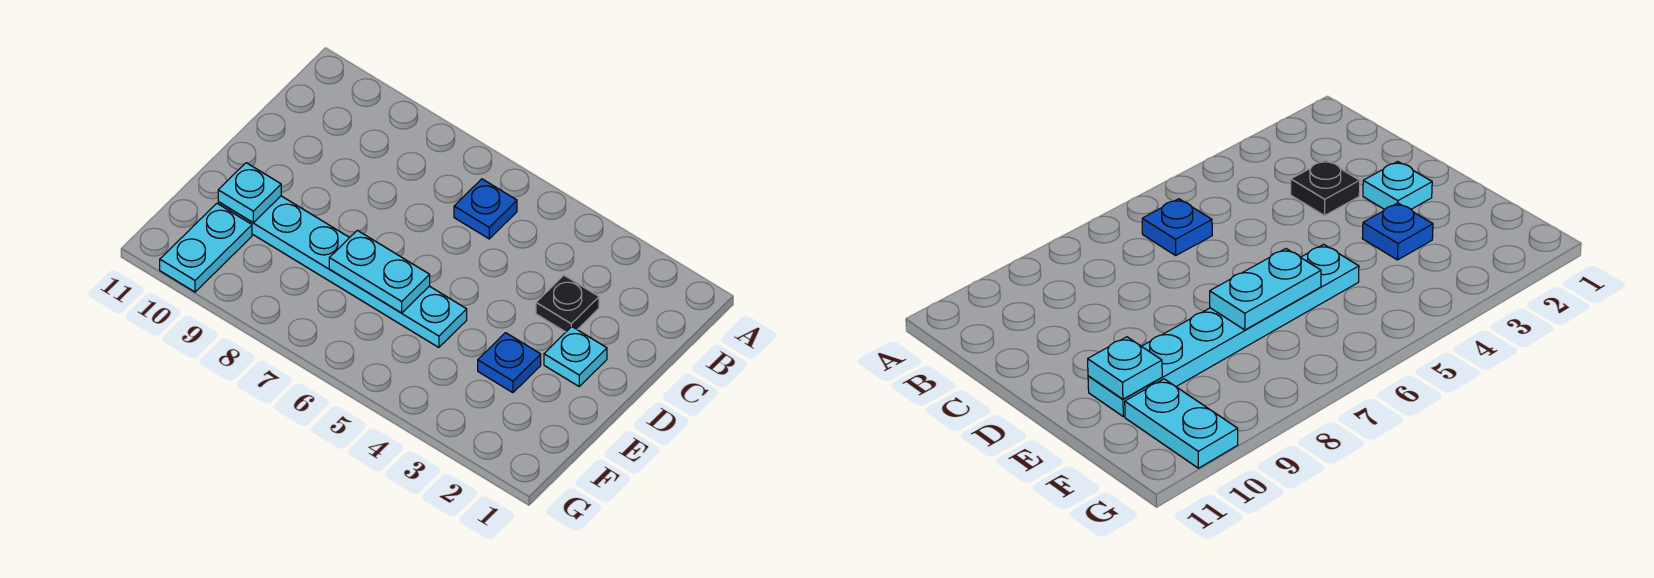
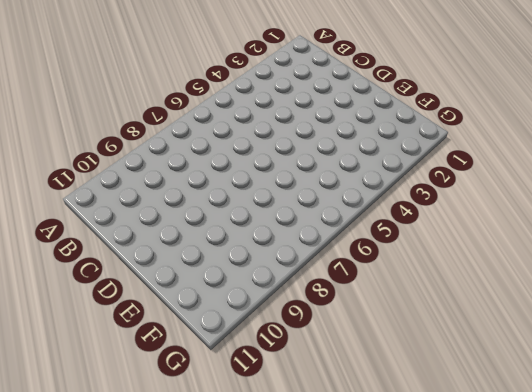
none -> blue 1x1 plate [454,179,517,239]
none -> black 1x1 plate [536,275,599,332]

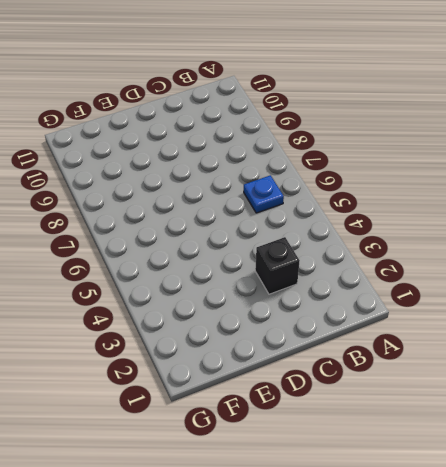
black 1x1 brick [255,237,300,294] -> black 1x1 plate [536,275,599,332]
none -> cyan 1x1 plate [544,327,607,386]
none -> blue 1x1 plate [478,333,541,393]

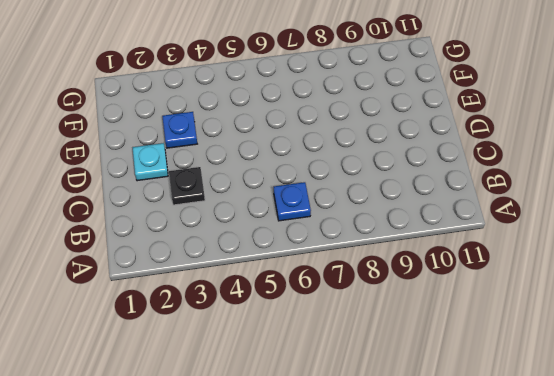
none -> cyan 1x6 plate [218,196,467,348]
none -> cyan 1x2 plate [160,203,252,292]

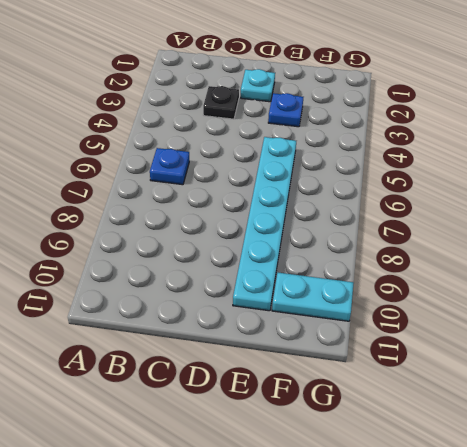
none -> cyan 1x2 plate [329,230,430,313]
none -> cyan 1x1 plate [218,163,281,223]

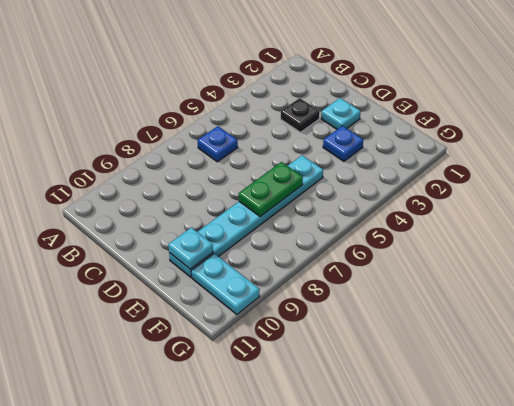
green 1x2 plate [239,162,303,217] -> cyan 1x2 plate [329,230,430,313]

